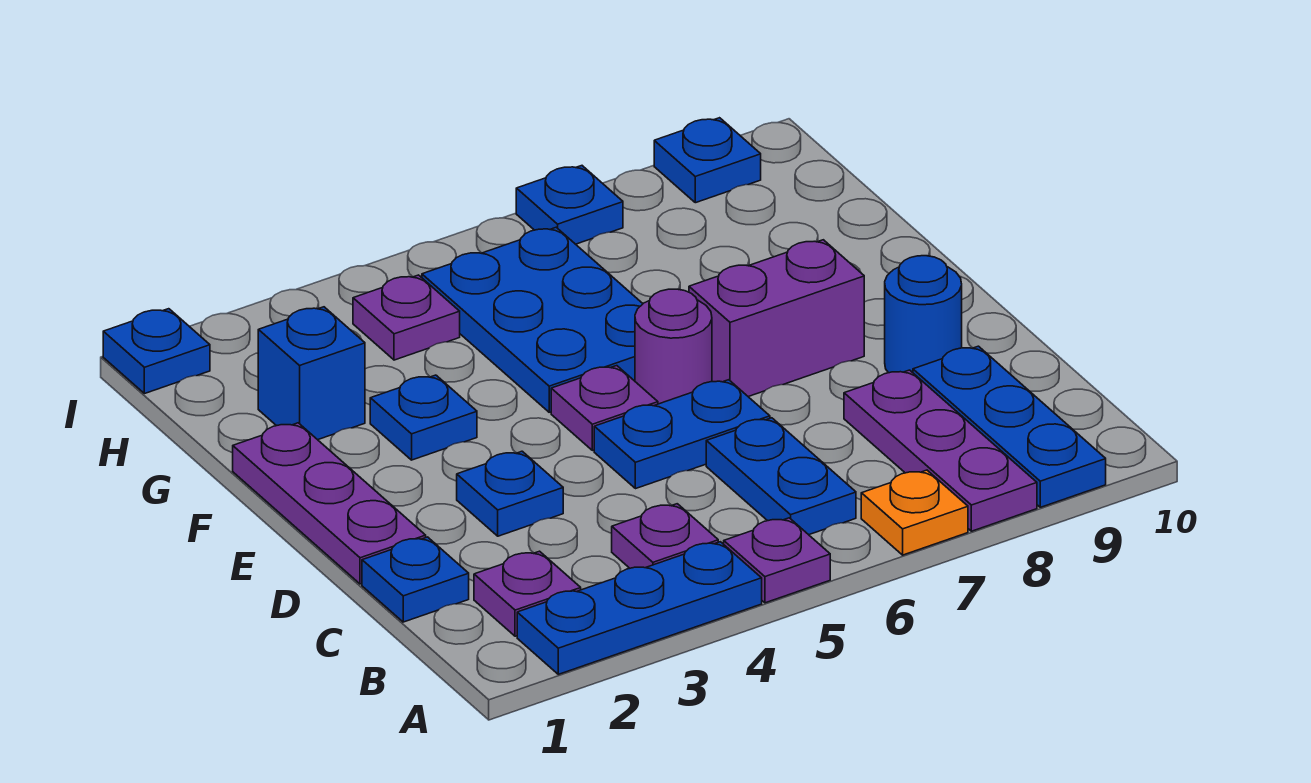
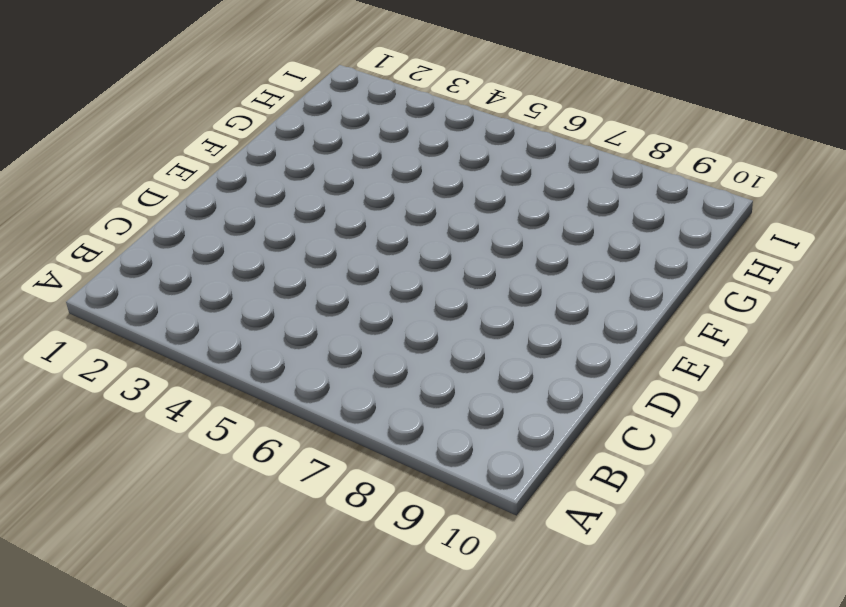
none -> blue 1x3 plate [517,542,762,674]
none -> purple 1x1 plate [724,518,830,603]
none -> orange 1x1 plate [861,470,968,555]

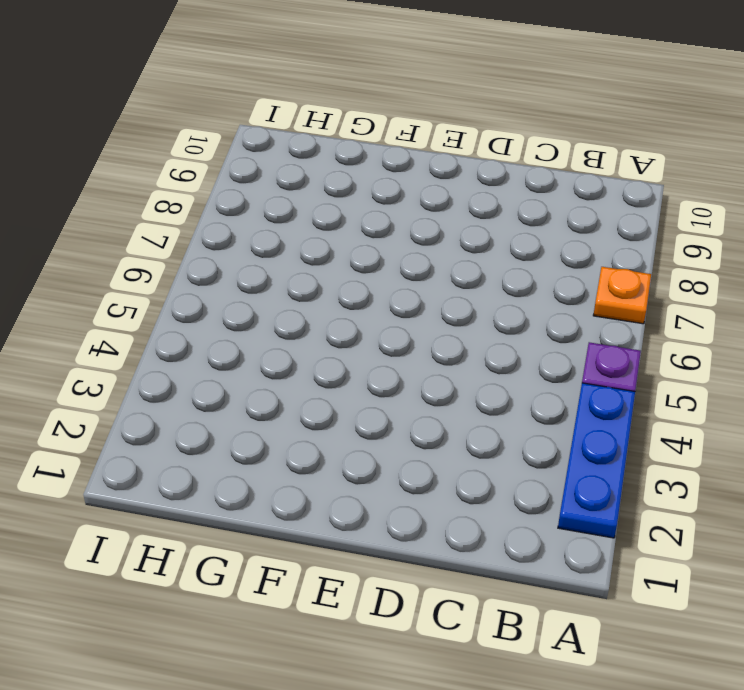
none -> purple 1x3 plate [844,370,1037,531]
none -> blue 1x3 plate [913,346,1106,507]
none -> purple 1x1 plate [474,551,581,636]

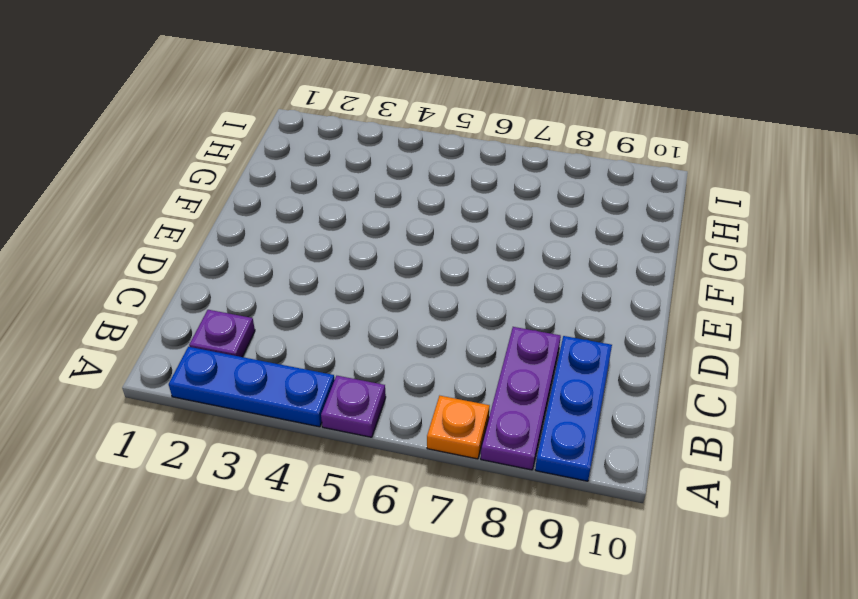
none -> purple 1x1 plate [612,504,718,568]
none -> blue 1x2 plate [706,418,856,535]
none -> blue 1x1 plate [362,537,469,622]

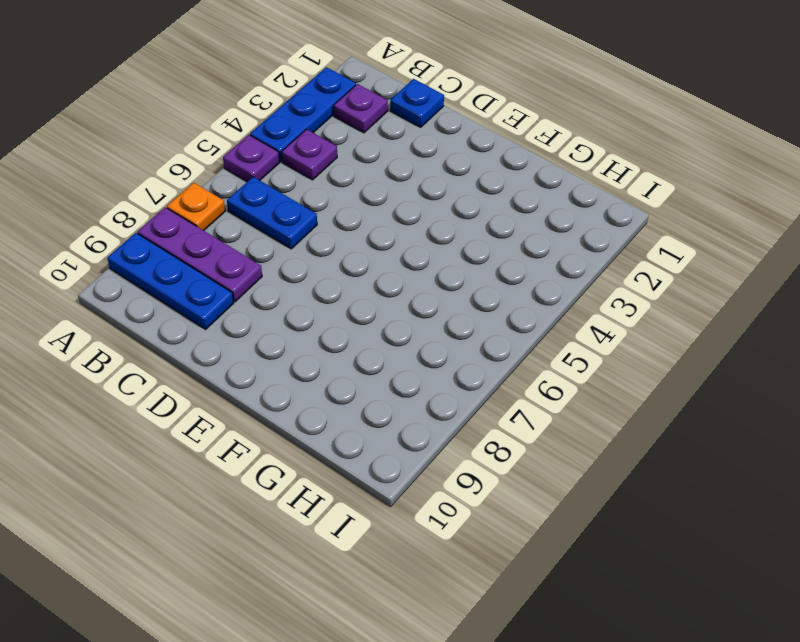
none -> purple 1x3 plate [233,423,426,584]
none -> blue 1x1 plate [457,451,563,536]
none -> blue 1x2 plate [594,380,770,489]

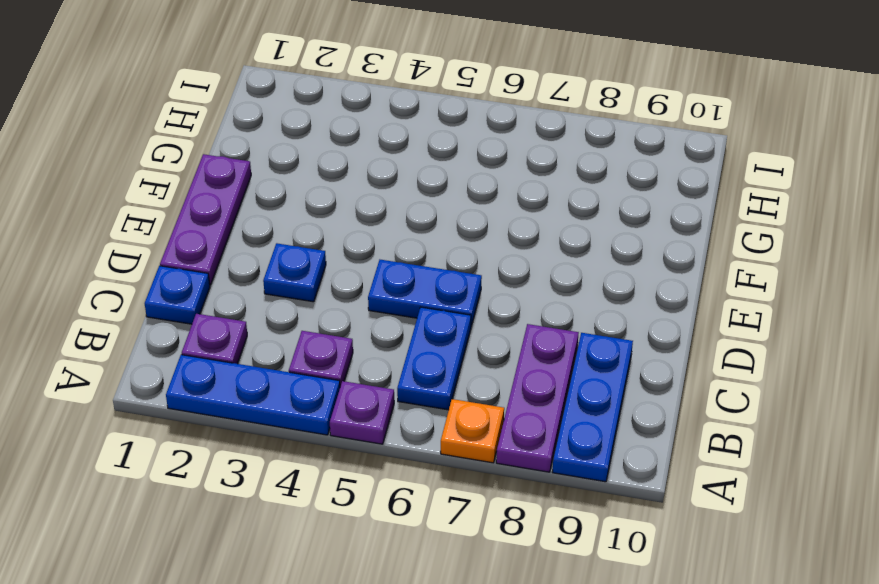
none -> blue 1x1 round brick [885,256,962,373]
none -> purple 1x1 plate [551,366,658,450]
none -> purple 1x1 round brick [635,289,712,404]

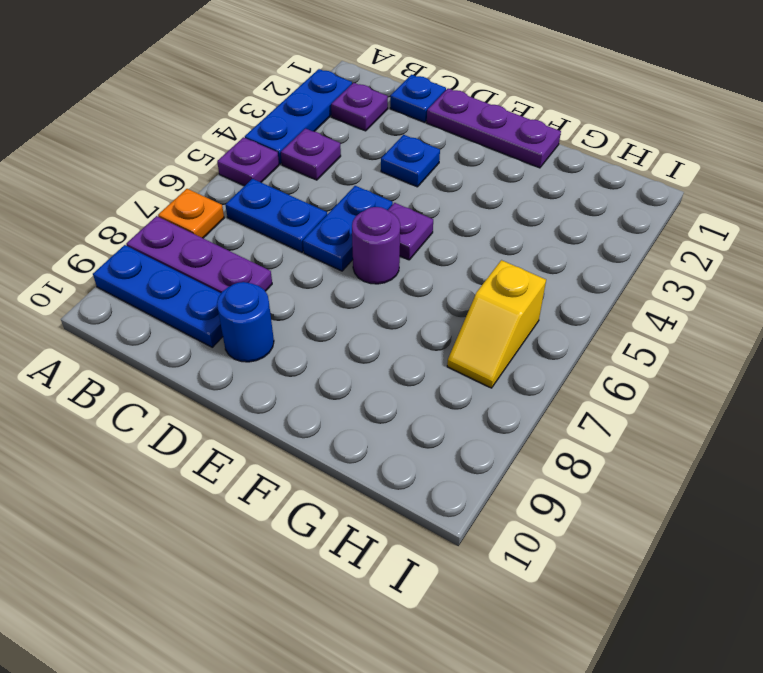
yellow 1x2 slope [447,260,546,388] -> blue 2x3 plate [422,227,643,412]
none -> purple 1x2 brick [689,240,864,397]
none -> blue 1x1 plate [370,375,477,460]
none -> blue 1x1 brick [258,307,365,440]

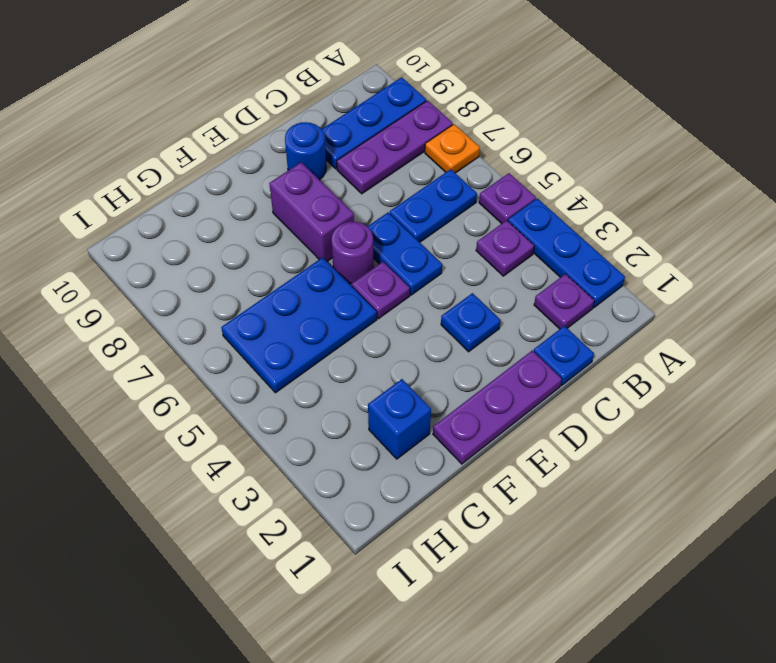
none -> blue 1x1 plate [370,375,477,460]
none -> purple 1x1 plate [353,275,460,360]
none -> blue 1x1 plate [103,309,210,394]

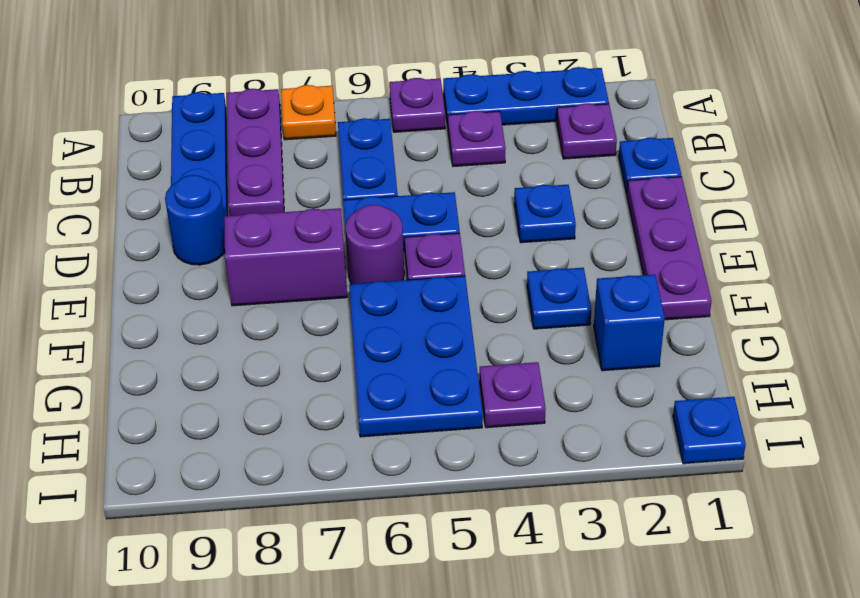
none -> blue 1x1 plate [516,166,623,244]
none -> blue 1x1 plate [654,118,761,203]

